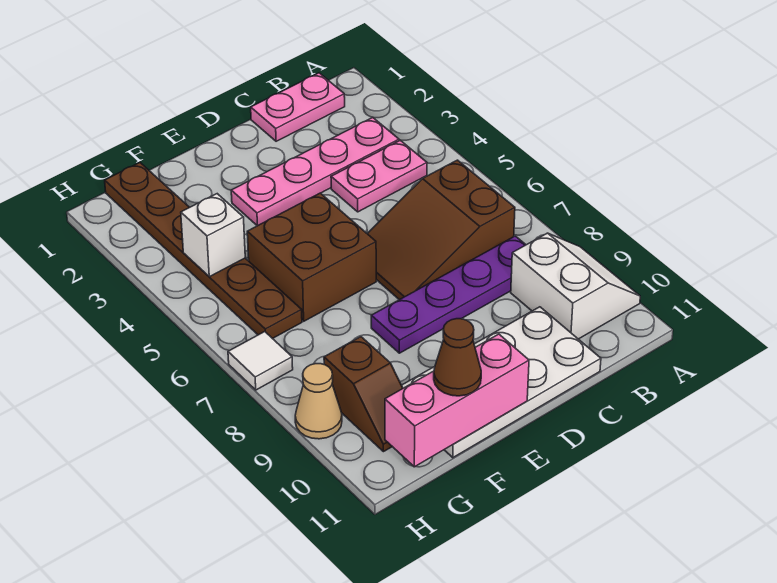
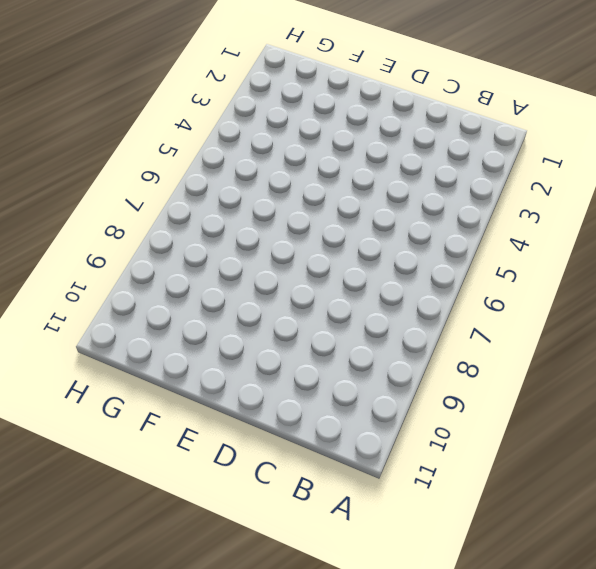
none -> white 2x2 slope [511,233,640,339]
none -> pink 1x2 plate [251,73,345,141]
none -> pink 1x4 plate [231,117,399,226]

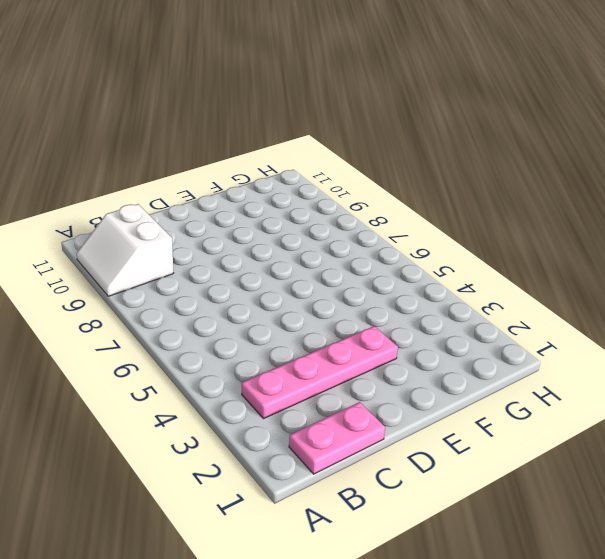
none -> pink 1x2 plate [331,140,427,212]
none -> brown 2x3 slope [367,160,515,300]
none -> purple 1x4 plate [371,236,526,353]

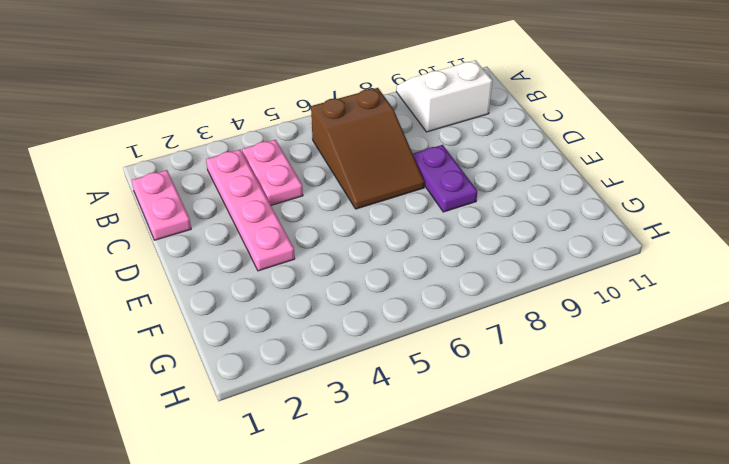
purple 1x2 plate [413,145,477,212] -> purple 1x4 plate [371,236,526,353]
none -> white 2x4 plate [402,307,601,458]
none -> brown 2x2 brick [247,193,376,321]
none -> brown 1x6 plate [105,163,302,339]

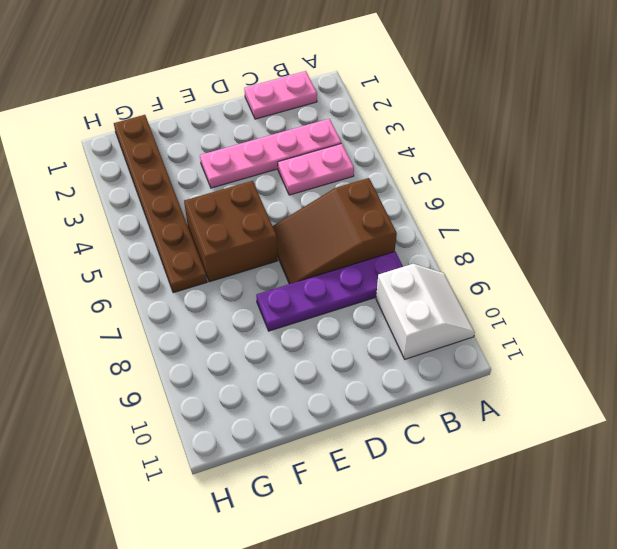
none -> white 2x4 plate [402,307,601,458]
none -> brown 1x2 slope [324,337,403,452]
none -> white 1x1 tile [228,332,293,390]

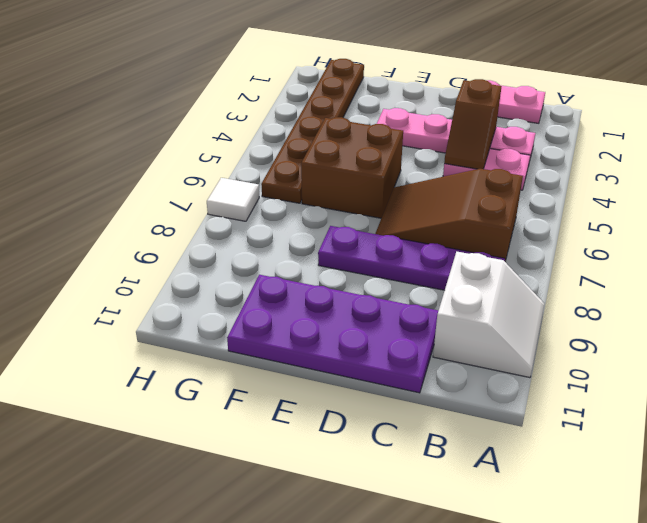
brown 1x2 slope [444,79,502,169] -> brown 1x2 slope moved to [324,337,403,452]
purple 2x4 plate [227,275,439,393] -> white 2x4 plate [402,307,601,458]
none -> tan 1x1 cone [295,364,342,439]
none -> pink 1x3 brick [385,334,529,467]
none -> white 1x1 brick [181,194,245,277]

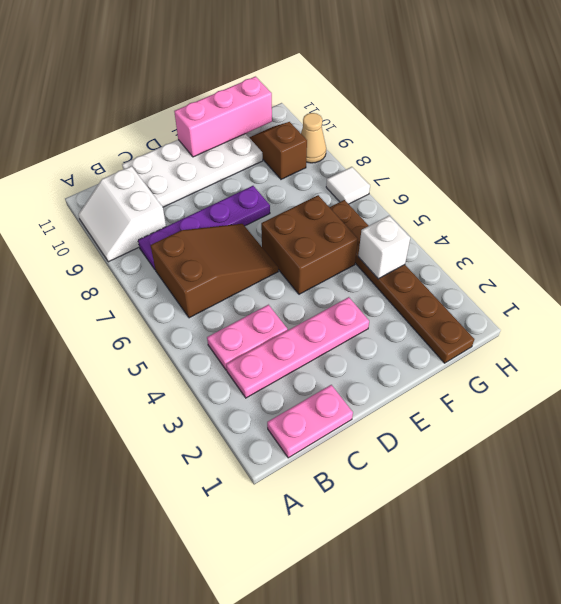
none -> brown 1x1 cone [434,319,481,396]

